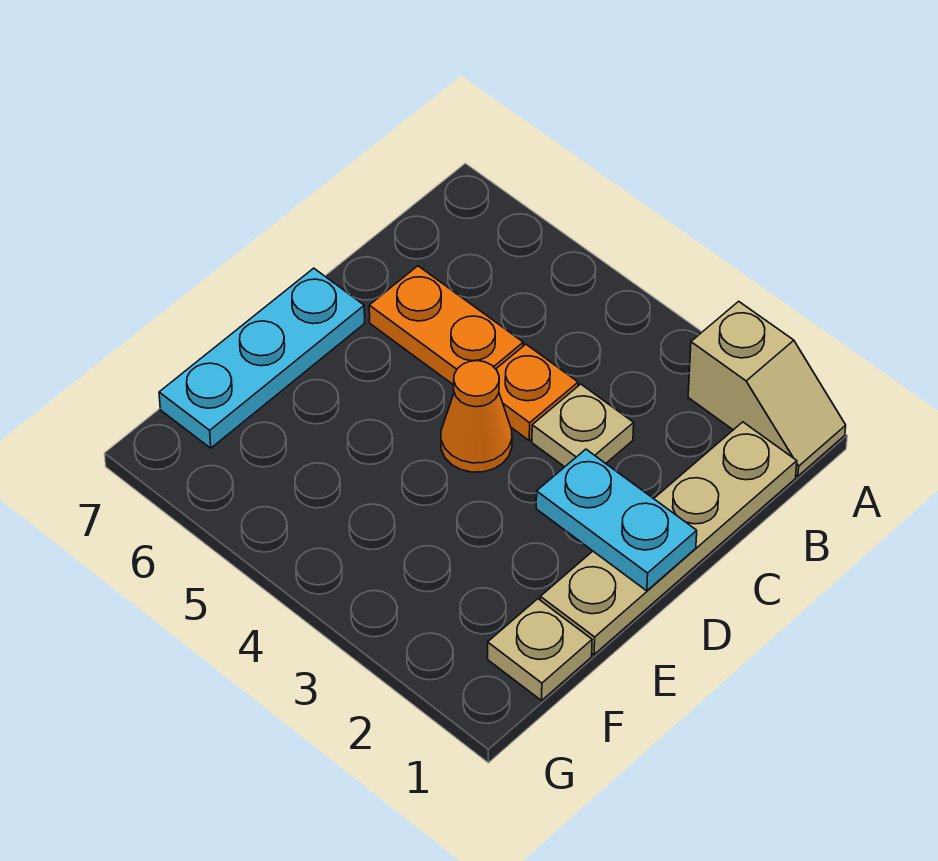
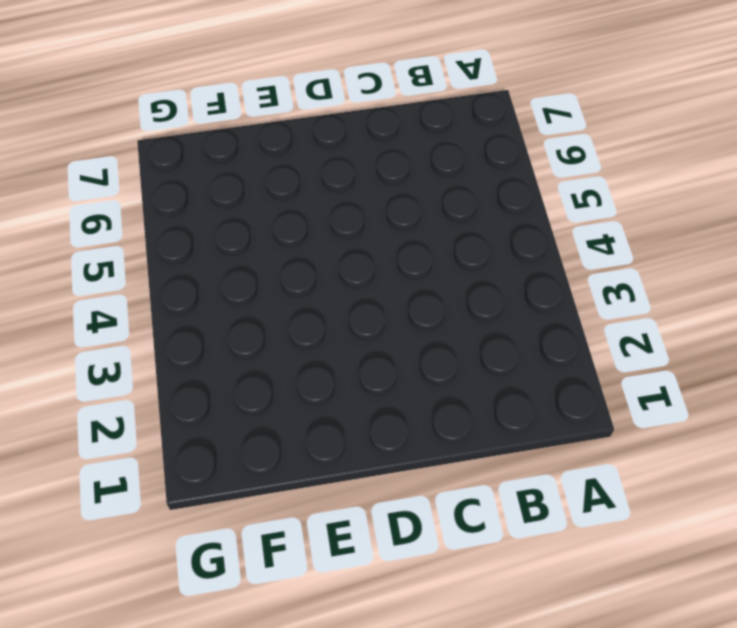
none -> tan 1x2 slope [688,301,846,476]
none -> tan 1x4 plate [540,422,797,654]

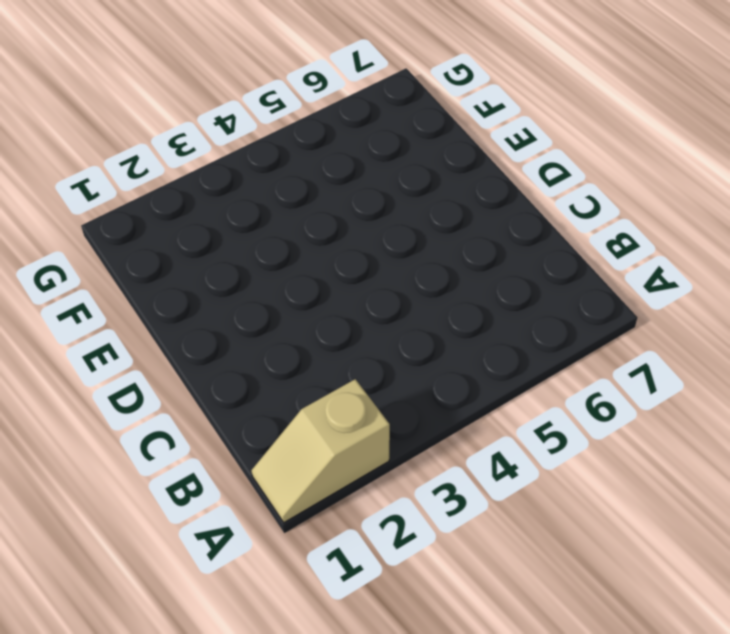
none -> tan 1x4 plate [540,422,797,654]
none -> tan 1x1 plate [532,384,634,467]

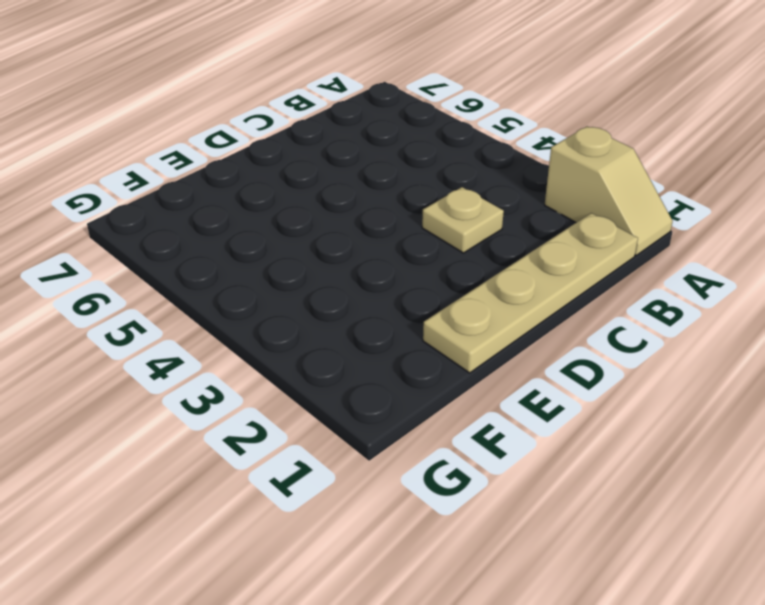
none -> orange 1x1 plate [496,344,578,440]
none -> orange 1x2 plate [369,266,523,385]

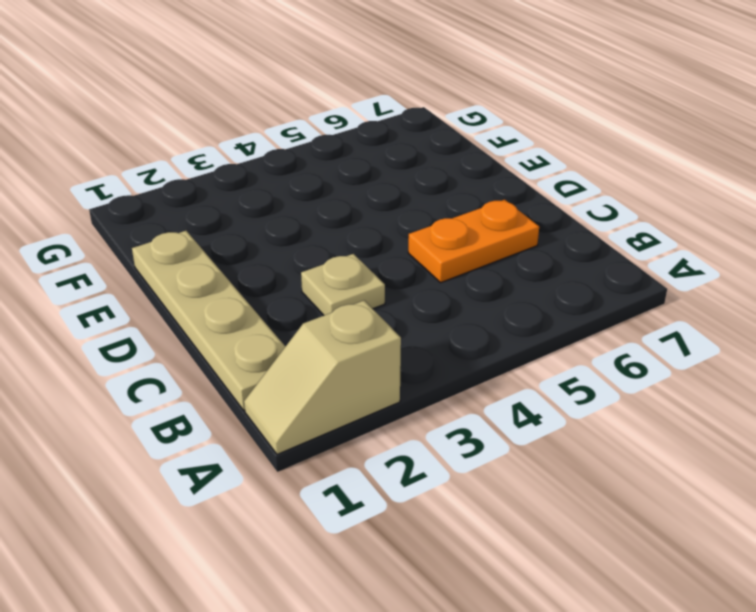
none -> orange 1x1 plate [496,344,578,440]
none -> orange 1x1 cone [441,361,512,472]

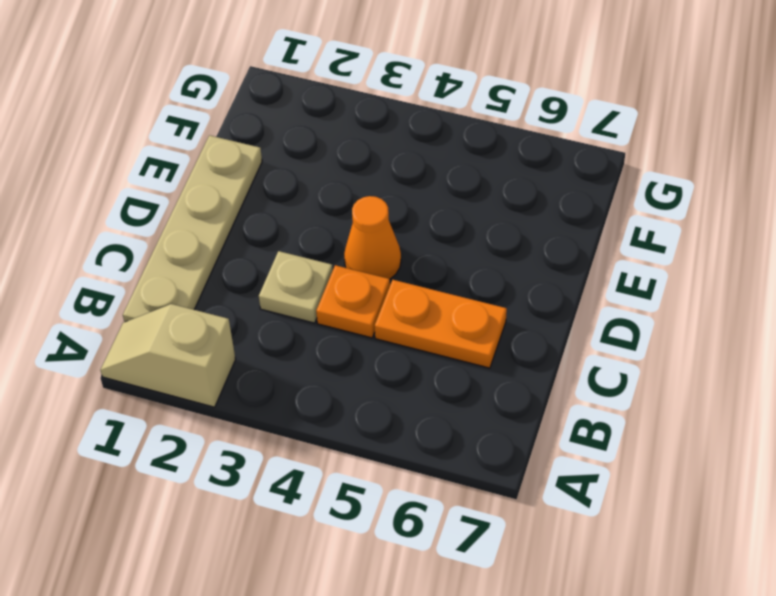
none -> cyan 1x3 plate [159,268,365,448]
none -> tan 1x1 plate [488,599,592,700]

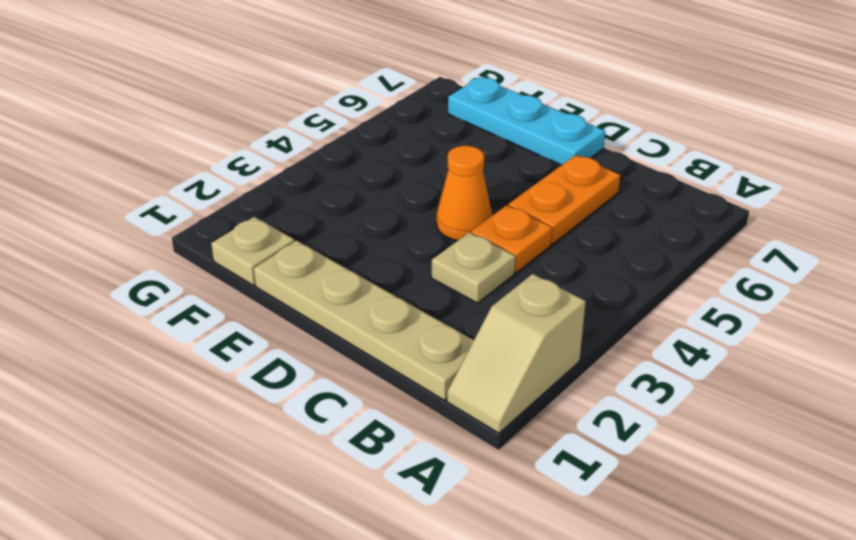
none -> cyan 1x2 plate [536,449,697,591]

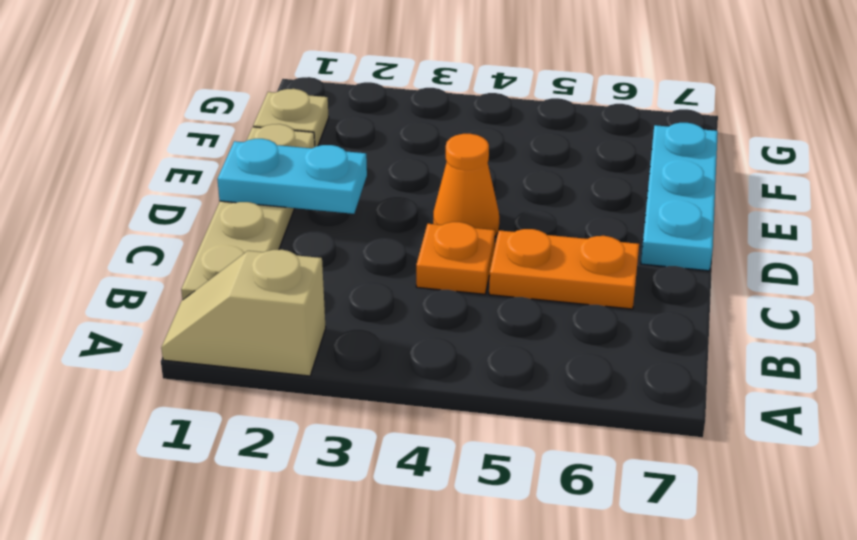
none -> tan 1x1 plate [532,384,634,467]

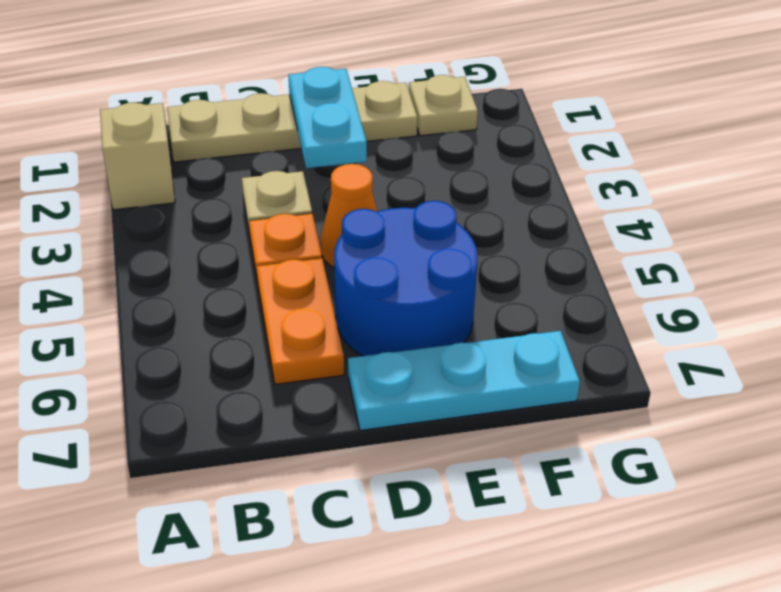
blue 2x2 round brick [334,201,477,356] -> none

